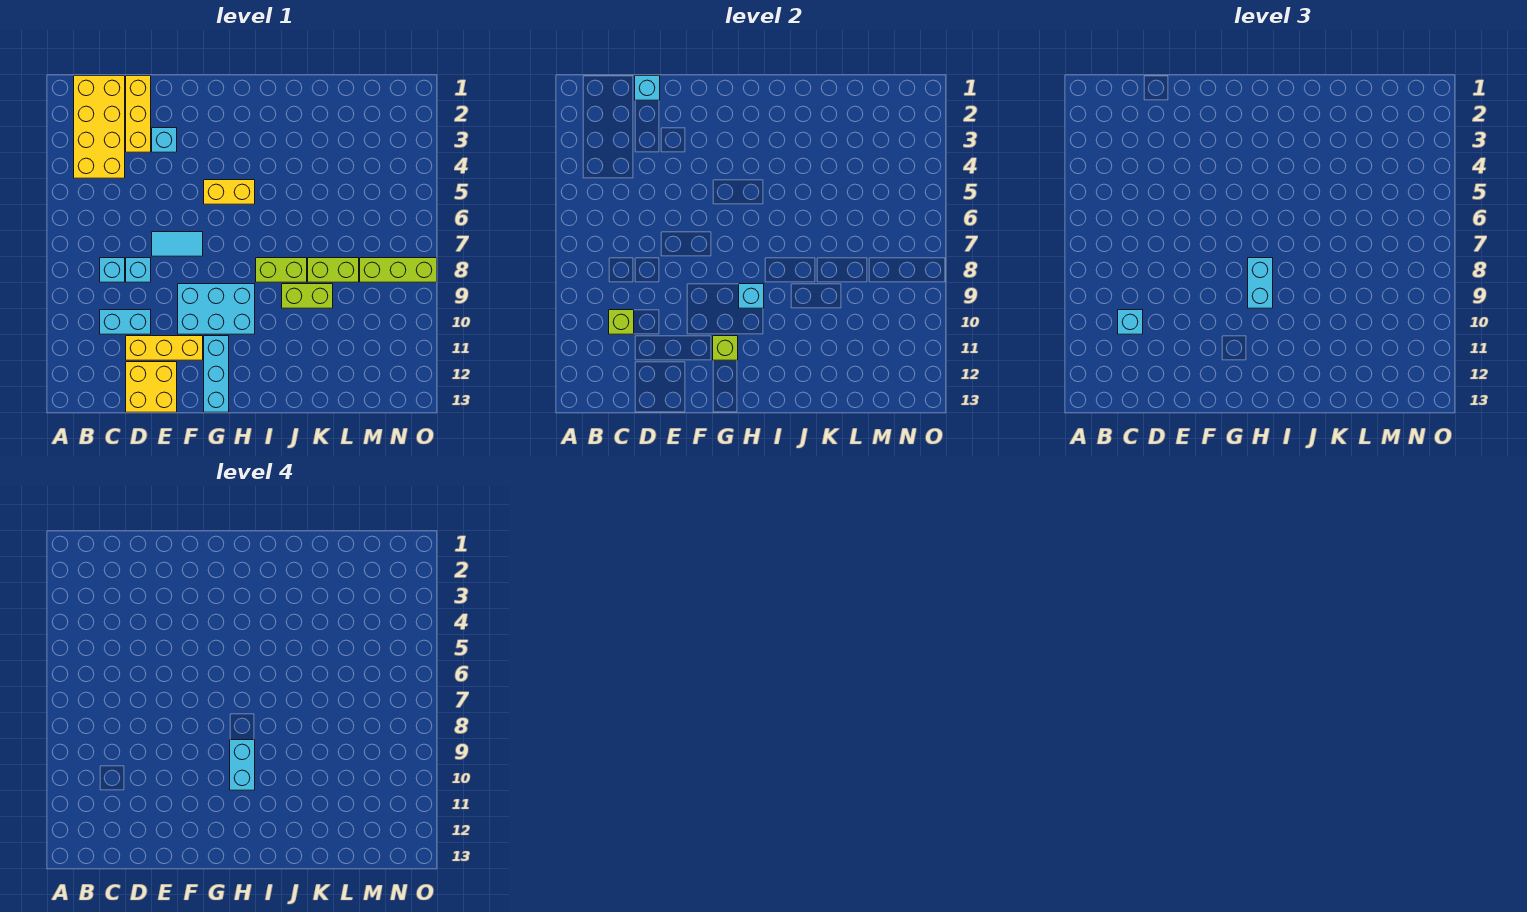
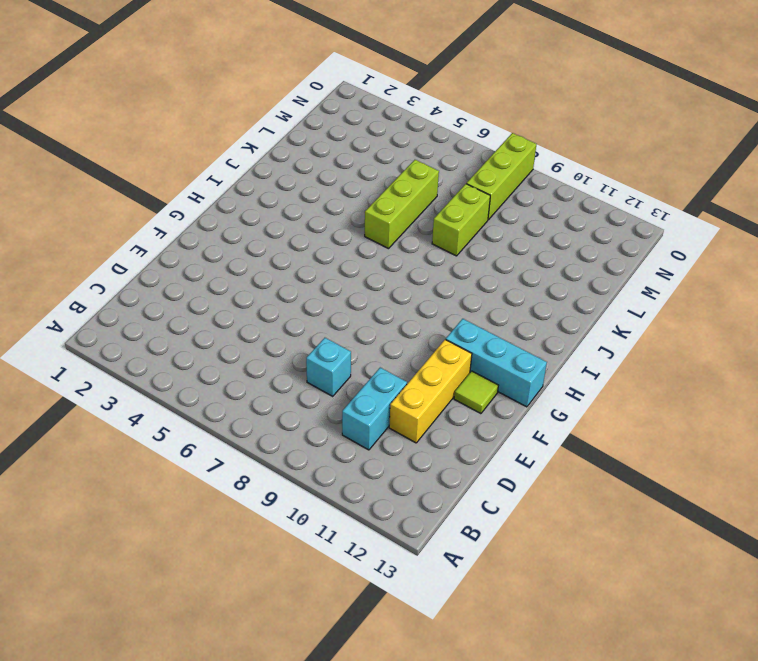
lime 1x1 tile [454,371,498,414] -> none
lime 1x3 brick [365,160,439,249] -> none
none -> yellow 2x4 brick [74,76,125,178]
none -> cyan 1x1 brick [100,258,125,282]
none -> yellow 1x3 brick [126,76,151,152]

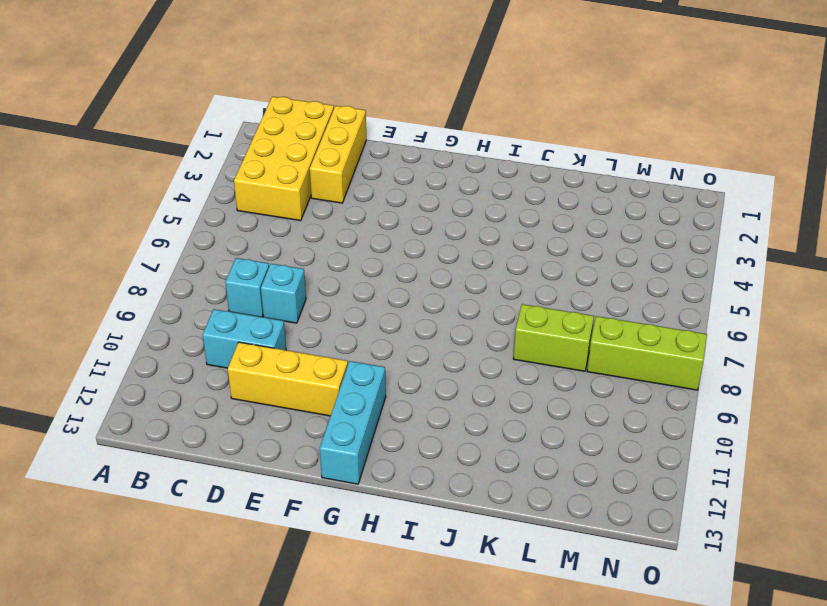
none -> yellow 2x2 brick [126,362,177,412]
none -> cyan 1x1 brick [152,128,177,152]
none -> cyan 1x2 tile [152,232,203,256]

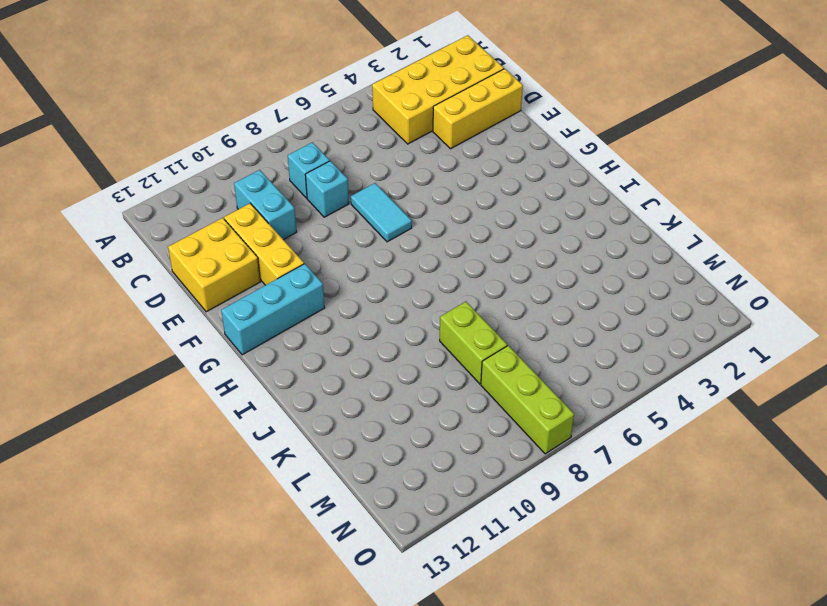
none -> cyan 1x1 brick [152,128,177,152]
none -> cyan 2x3 brick [178,284,255,334]
none -> yellow 1x2 brick [204,180,255,204]

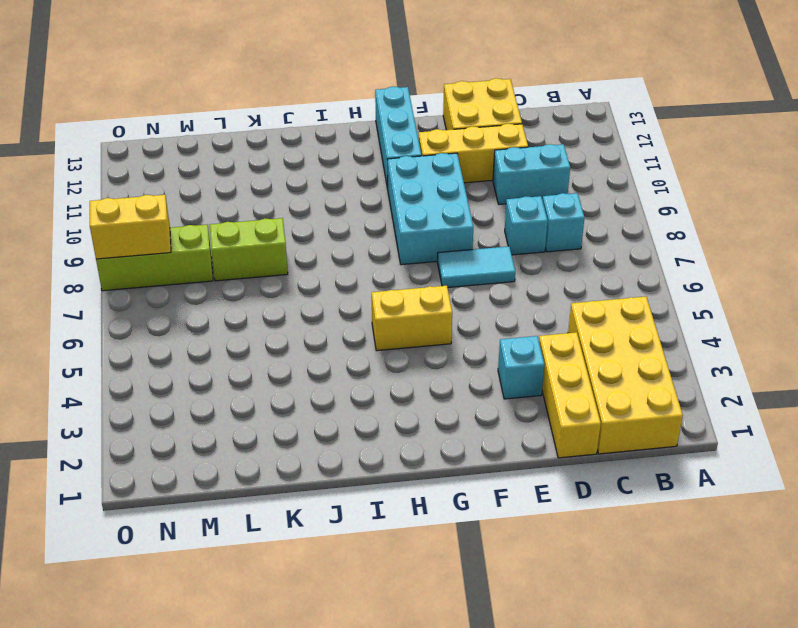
cyan 2x3 brick [387,153,473,265] -> cyan 2x3 brick turned to [178,284,255,334]
yellow 1x2 brick [90,195,171,259] -> none
none -> lime 1x2 brick [256,258,307,282]
none -> lime 1x2 brick [282,284,333,308]
none -> lime 1x1 brick [609,310,634,334]

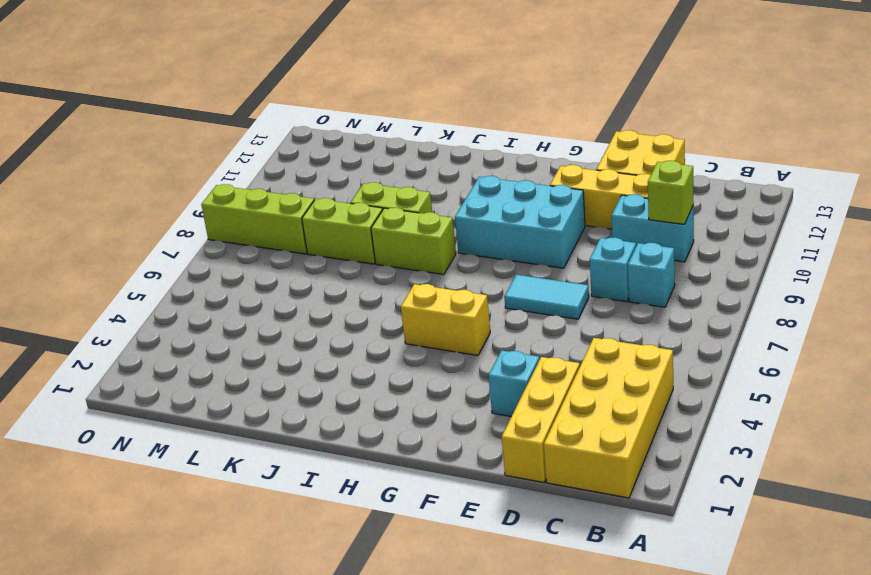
none -> cyan 1x3 brick [204,336,229,412]
none -> cyan 1x1 brick [635,76,660,100]
none -> lime 1x1 brick [713,336,738,360]

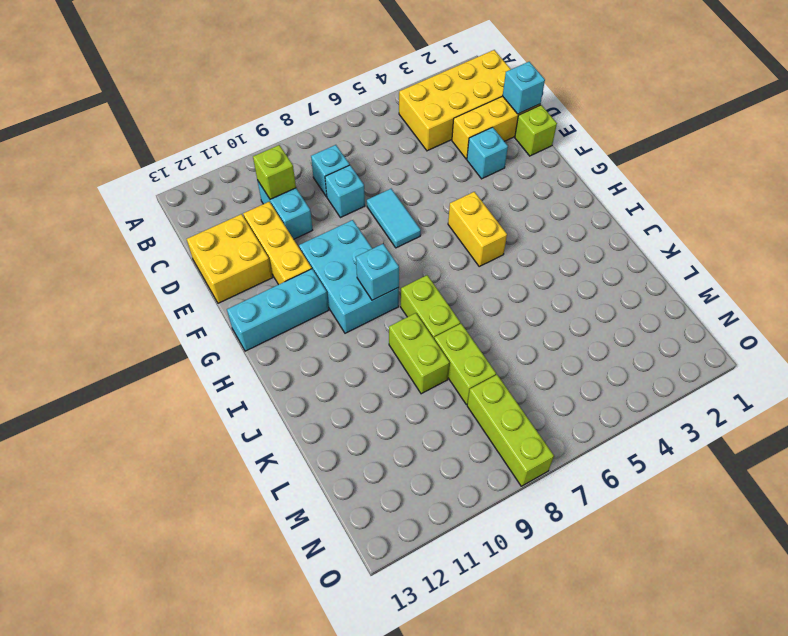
lime 1x1 brick [515,105,557,156] -> lime 1x1 brick moved to [713,336,738,360]
none -> cyan 1x1 brick [1118,310,1143,334]
none -> cyan 1x2 brick [1248,258,1273,308]
none -> cyan 1x2 brick [230,740,255,790]

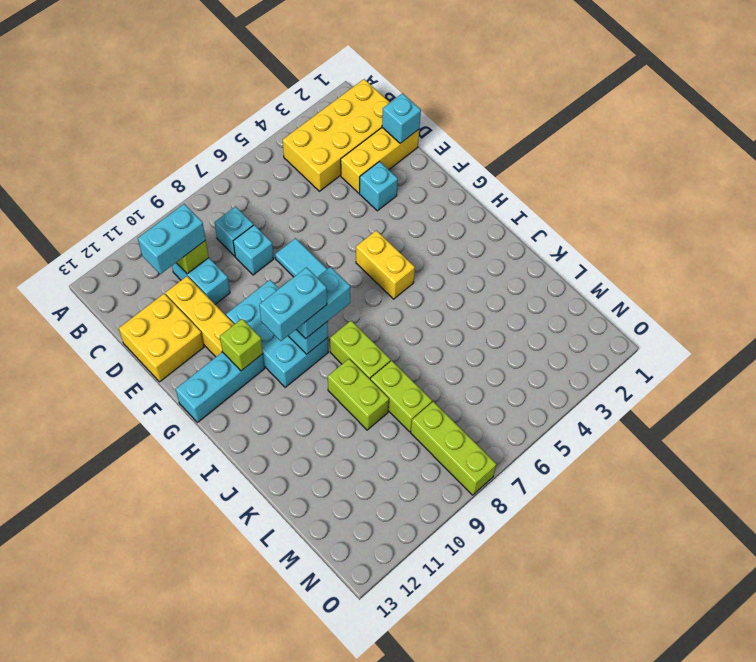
cyan 1x2 brick [138,204,206,274] -> cyan 1x1 brick [1118,310,1143,334]

